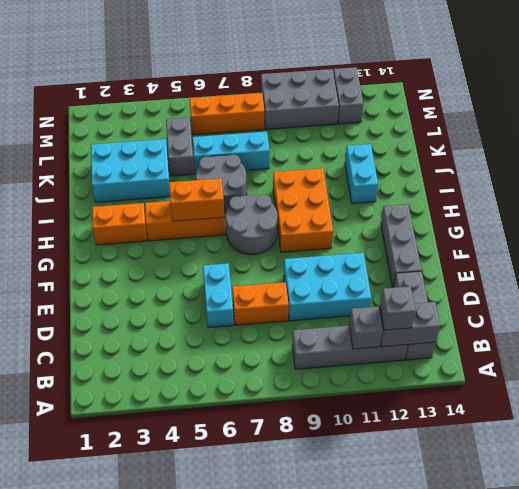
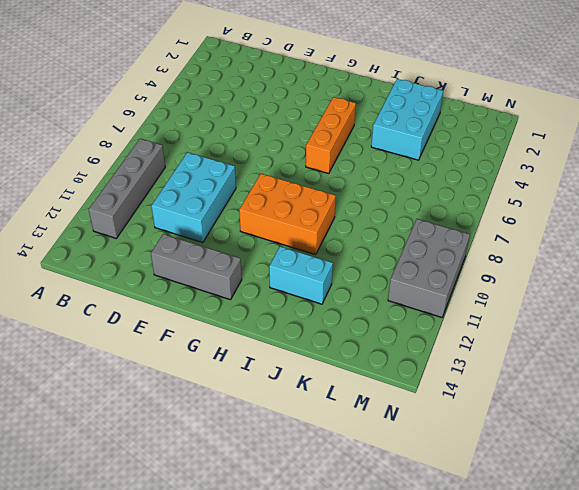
none -> grey 1x3 brick [393,271,436,360]
none -> cyan 1x2 brick [203,263,234,328]
none -> orange 1x2 brick [232,282,289,325]

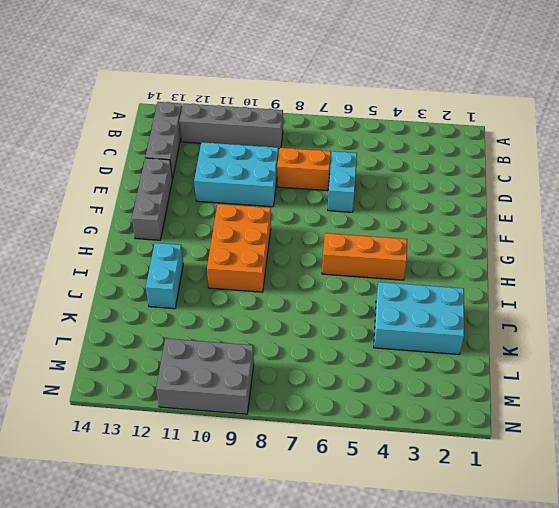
none -> grey 2x2 round brick [226,194,277,255]
none -> orange 1x2 brick [92,203,147,245]
none -> grey 2x2 round brick [196,155,247,213]

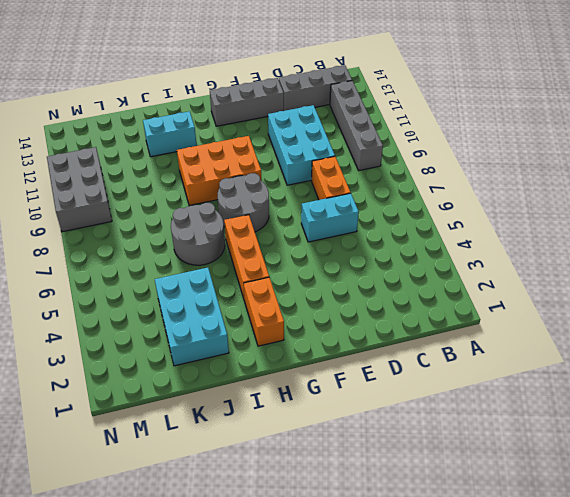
none -> grey 1x2 brick [166,117,194,176]
none -> cyan 1x3 brick [193,132,269,174]
none -> orange 1x3 brick [190,93,264,135]

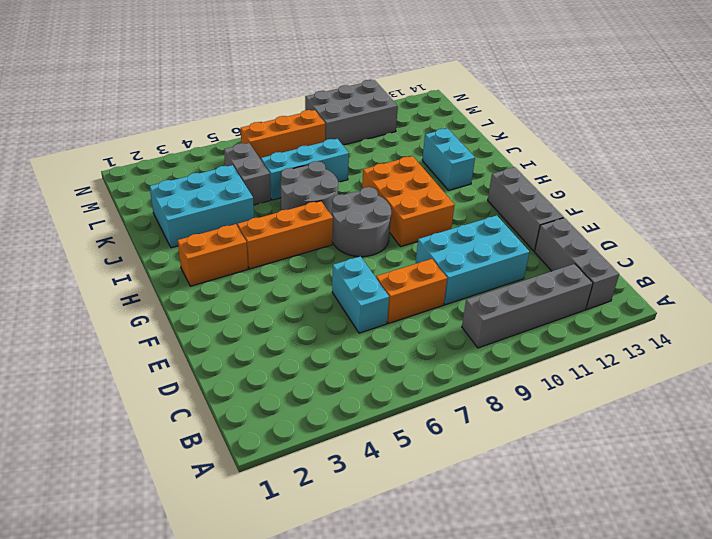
none -> grey 1x2 brick [333,67,363,124]
none -> grey 1x1 brick [349,307,383,349]
none -> grey 1x2 brick [379,302,440,347]

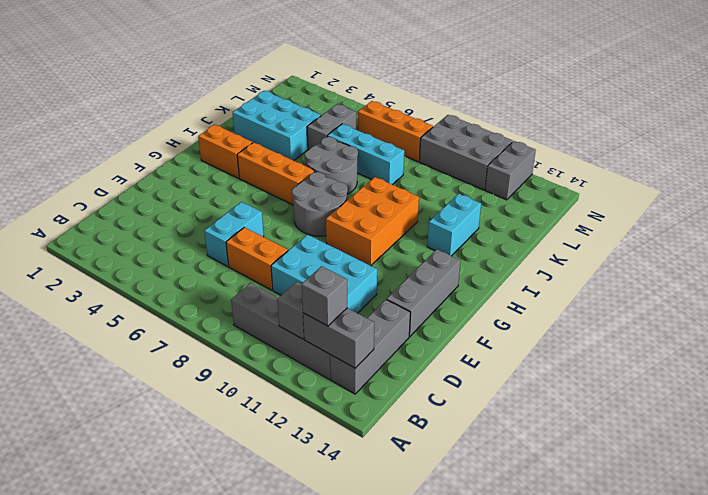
none -> orange 1x2 brick [169,178,224,221]

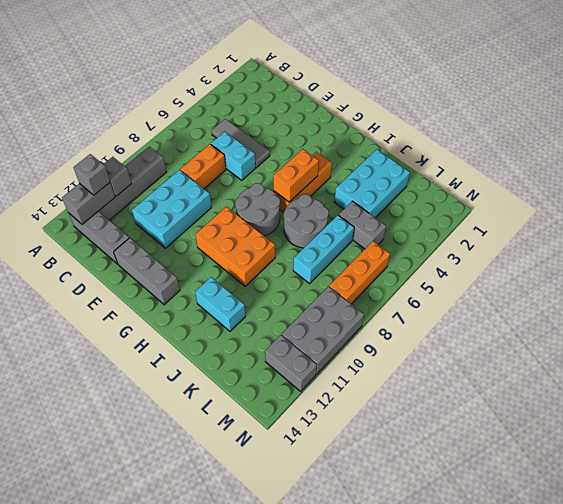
grey 1x3 tile [212,119,270,168] -> none
none -> orange 1x2 brick [92,203,147,245]

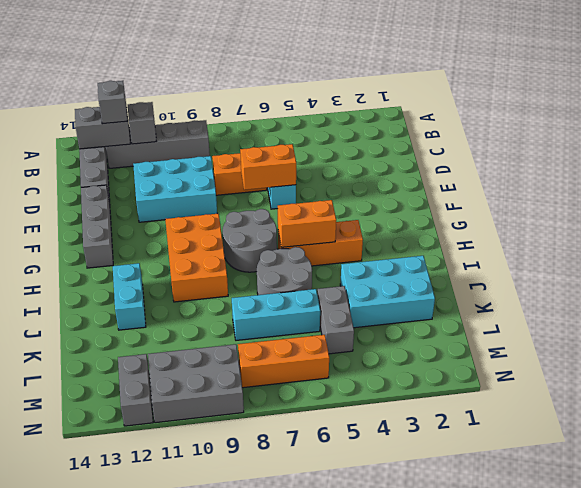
orange 1x2 brick [240,144,296,190] -> orange 1x2 brick moved to [92,203,147,245]

